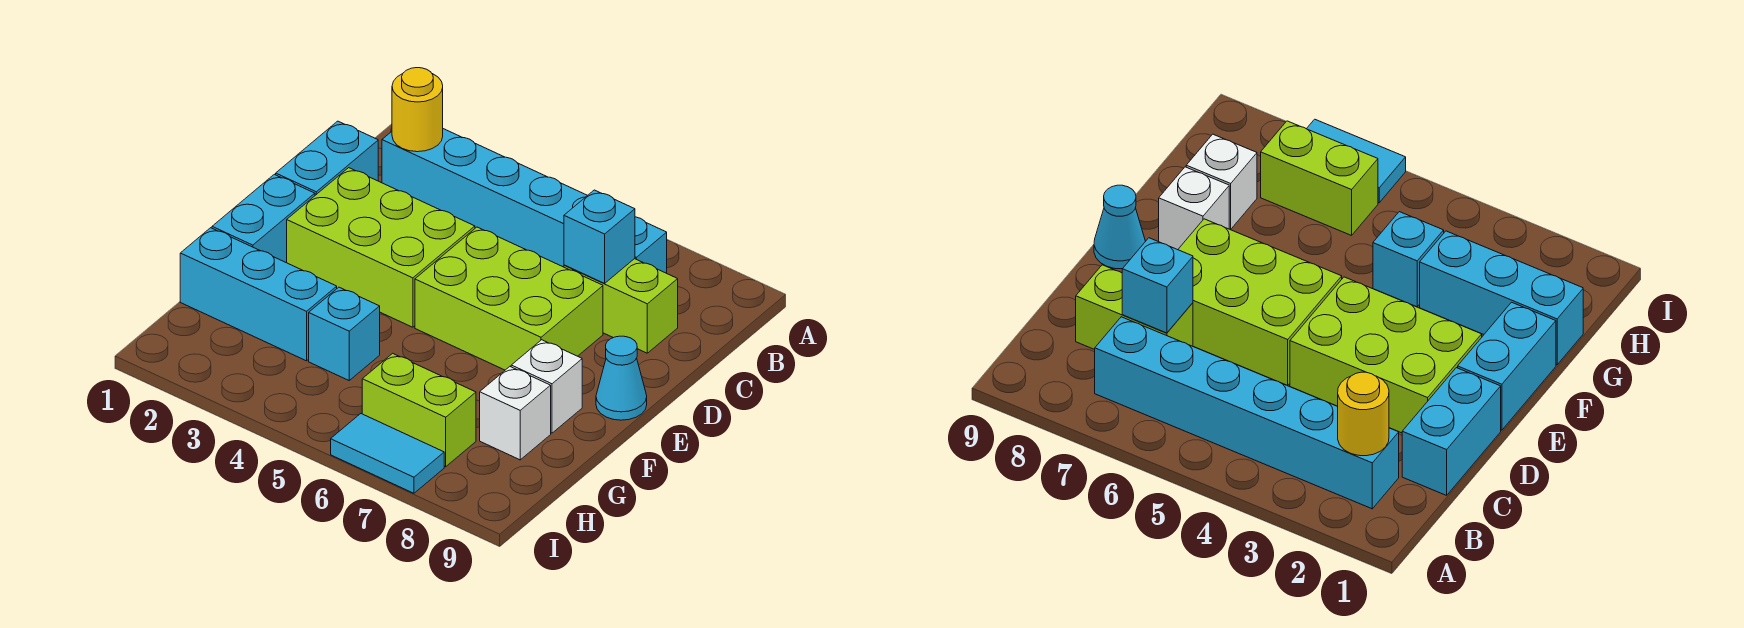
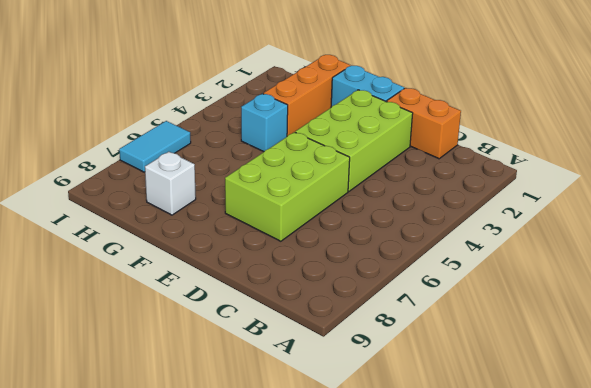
orange 1x2 brick [387,88,461,159] -> cyan 1x2 brick [276,121,378,195]
orange 1x3 brick [263,55,350,136] -> cyan 1x3 brick [180,228,337,361]
none -> cyan 1x6 brick [382,129,667,273]
none -> lime 1x2 brick [564,259,678,353]
none -> cyan 1x1 cone [596,336,647,420]

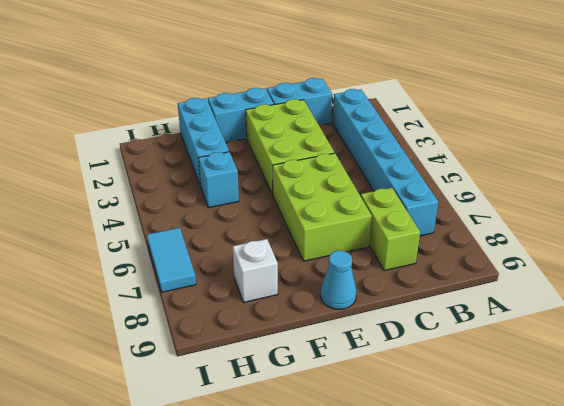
none -> white 1x1 brick [511,340,582,433]
none -> lime 1x2 brick [362,353,476,467]
none -> yellow 1x1 round brick [392,68,443,152]

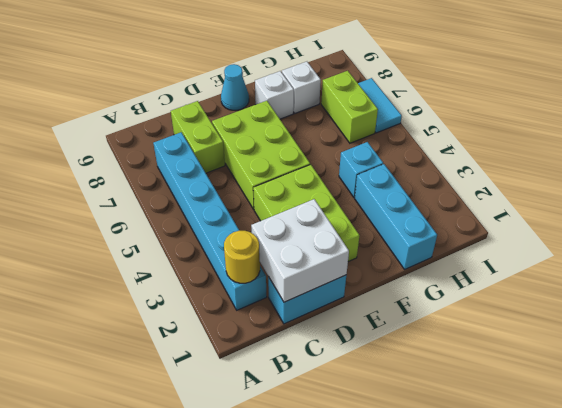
white 2x2 brick [251,199,349,302] -> none
none -> cyan 1x2 brick [212,174,315,263]
none -> cyan 1x1 brick [564,190,635,283]

